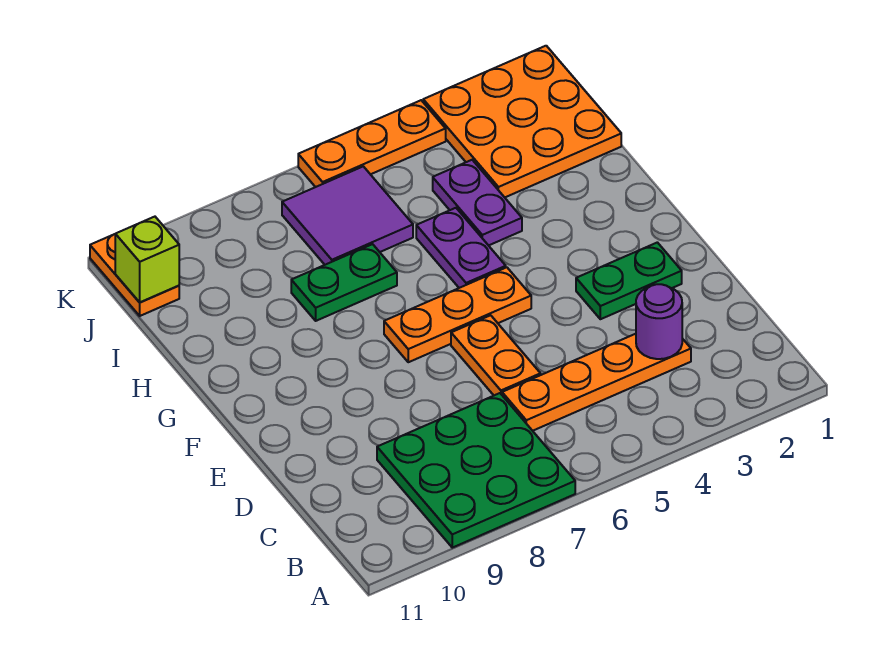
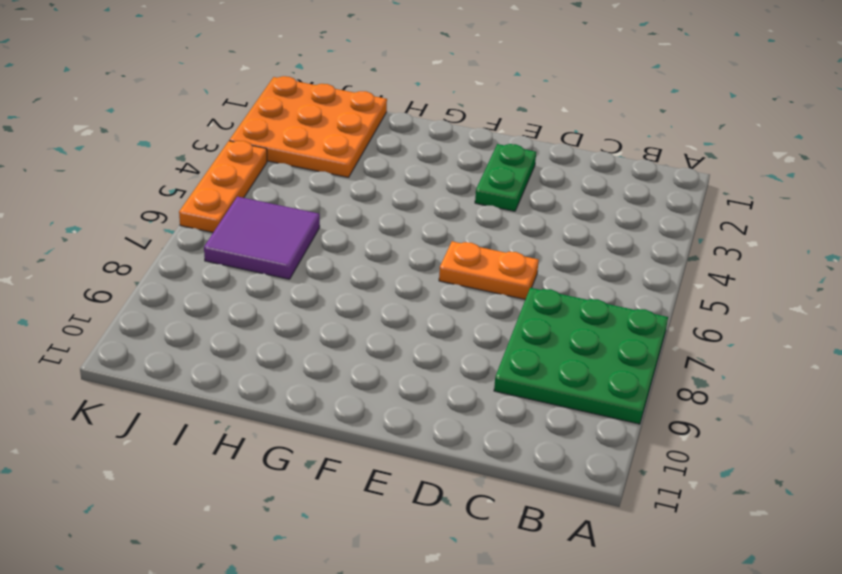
none -> orange 1x4 plate [502,334,691,431]
none -> orange 1x3 plate [384,267,531,362]
none -> purple 1x2 plate [416,208,506,288]

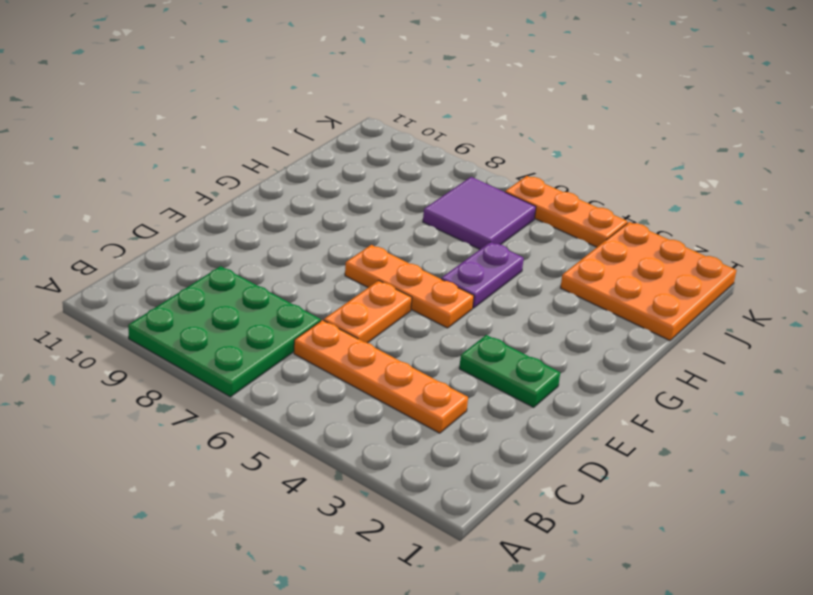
none -> purple 1x2 plate [433,160,522,245]
none -> green 1x2 plate [291,244,397,321]
none -> orange 1x2 plate [90,234,179,316]

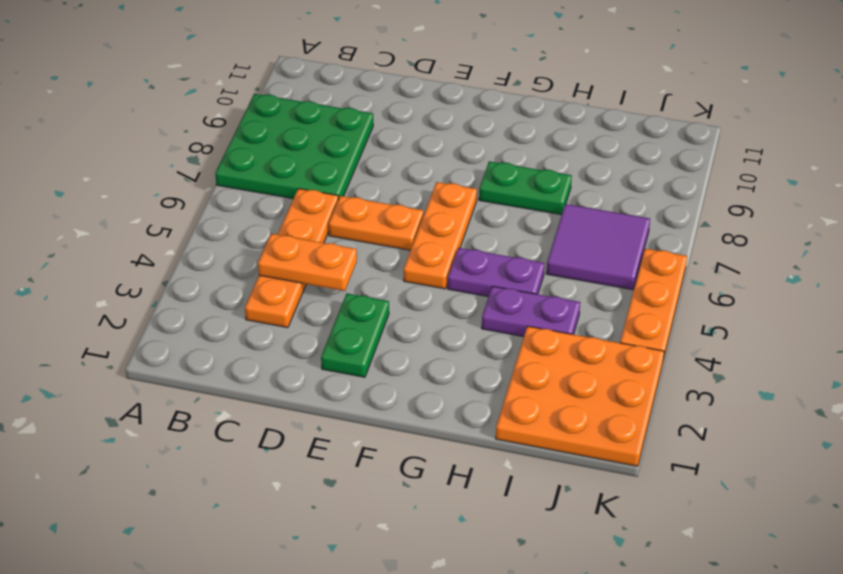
orange 1x2 plate [258,234,357,291] -> orange 1x2 plate moved to [90,234,179,316]
green 1x2 plate [479,161,572,215] -> green 1x2 plate turned to [291,244,397,321]
none -> purple 1x1 round brick [636,284,682,359]
none -> lime 1x1 brick [115,217,179,302]

